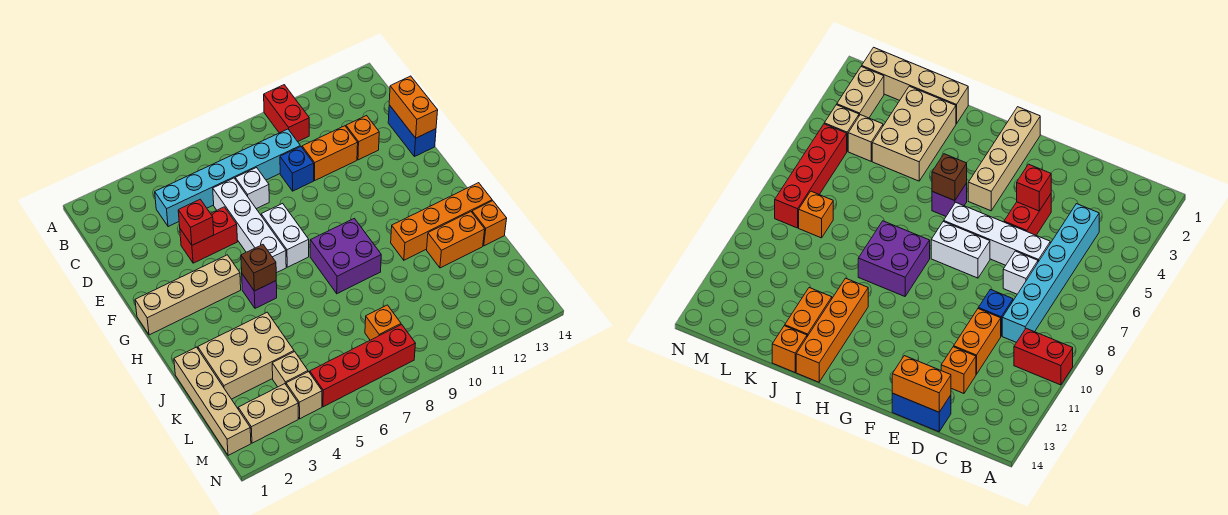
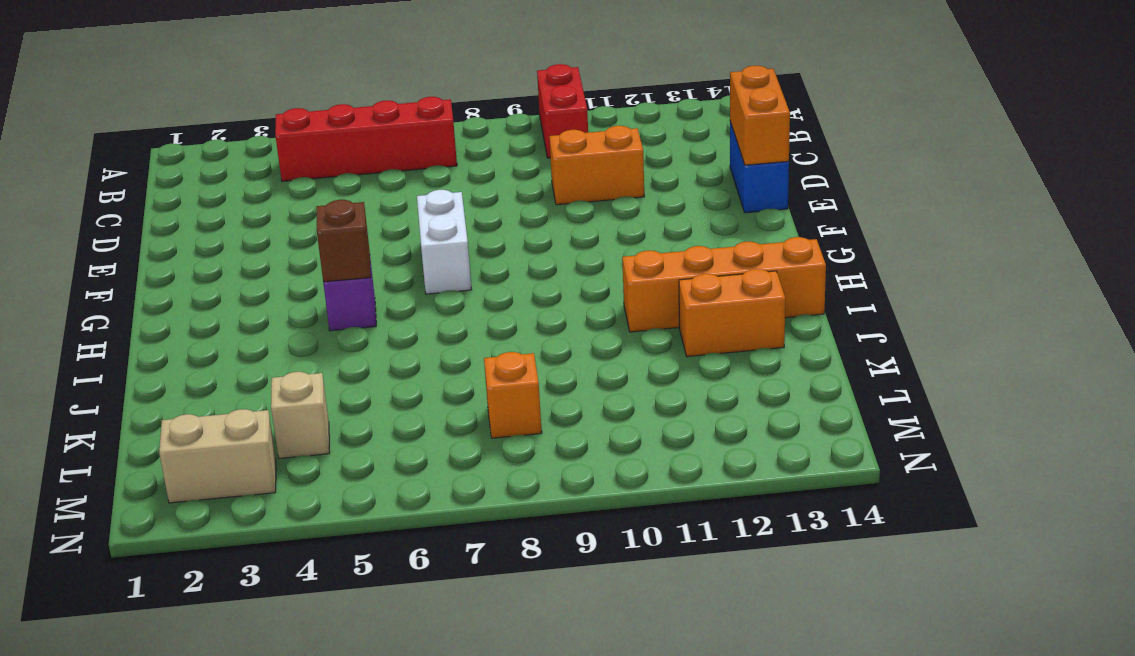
red 1x4 brick [275,97,457,181] -> red 1x4 brick moved to [310,325,416,407]
none -> cyan 1x6 brick [155,129,300,227]
none -> white 1x4 brick [213,178,286,273]
none -> white 1x1 brick [235,168,269,209]

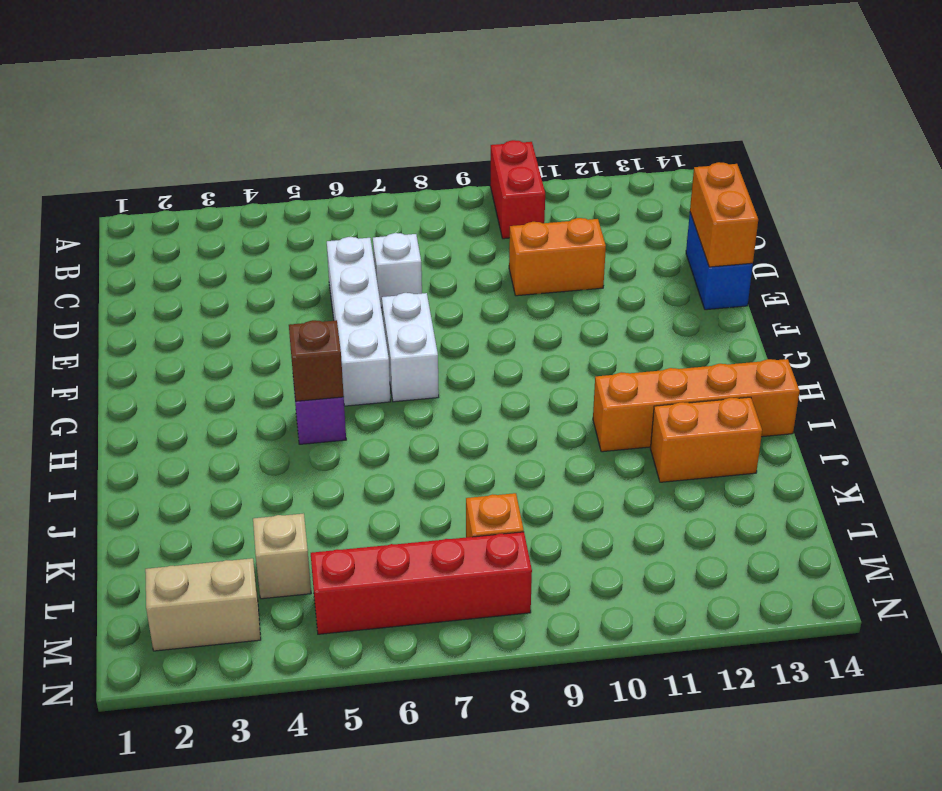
none -> cyan 1x6 brick [155,129,300,227]
none -> blue 1x1 brick [280,147,314,191]
none -> orange 1x1 brick [346,116,379,160]

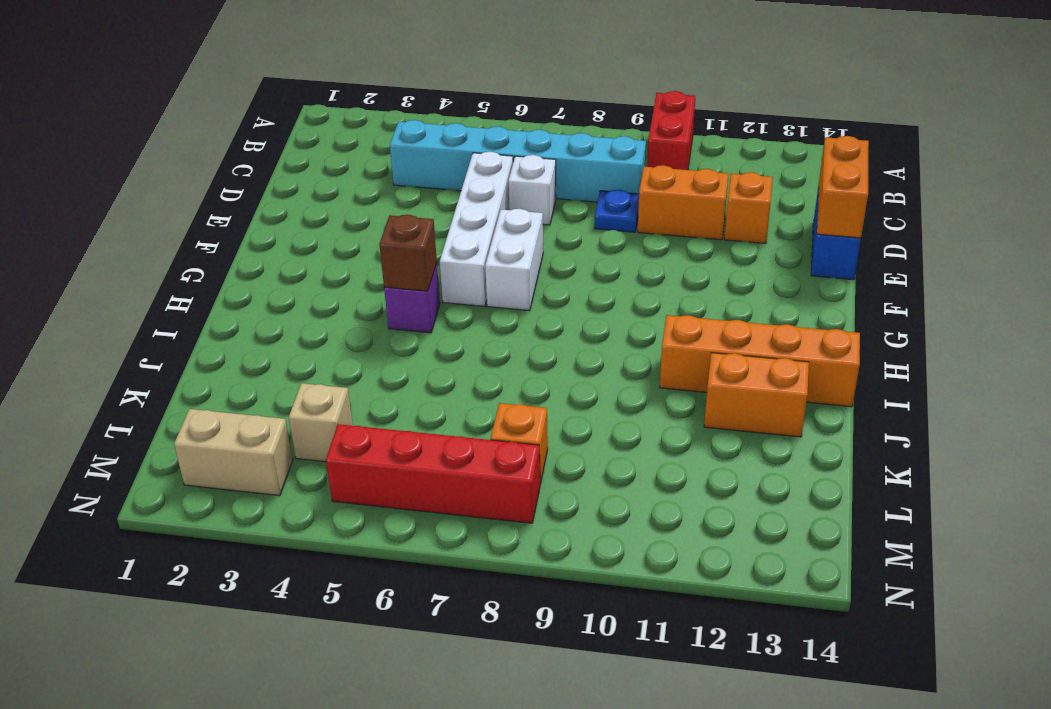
blue 1x1 plate [595,190,639,232] -> blue 1x1 brick [280,147,314,191]
none -> red 1x2 brick [180,207,238,263]
none -> tan 1x4 brick [135,255,241,335]
none -> purple 2x2 brick [310,218,381,294]

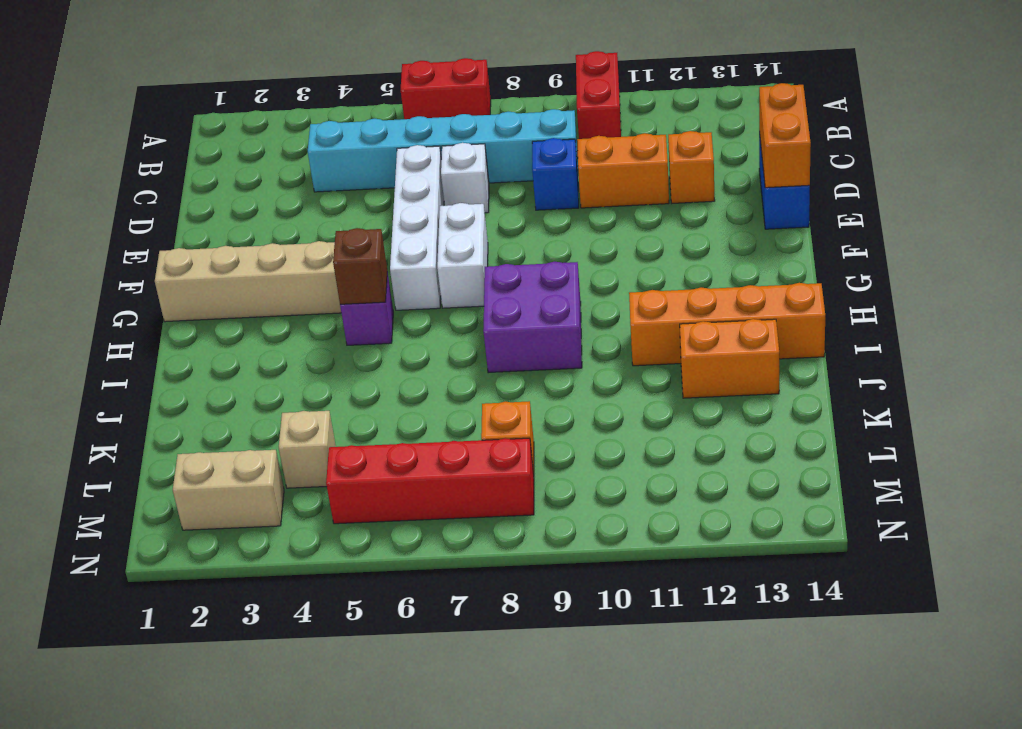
red 1x2 brick [401,58,491,119] -> red 1x2 brick moved to [180,207,238,263]
none -> tan 1x4 brick [174,347,251,455]
none -> tan 2x3 brick [198,312,294,399]
none -> orange 1x1 brick [472,201,507,246]

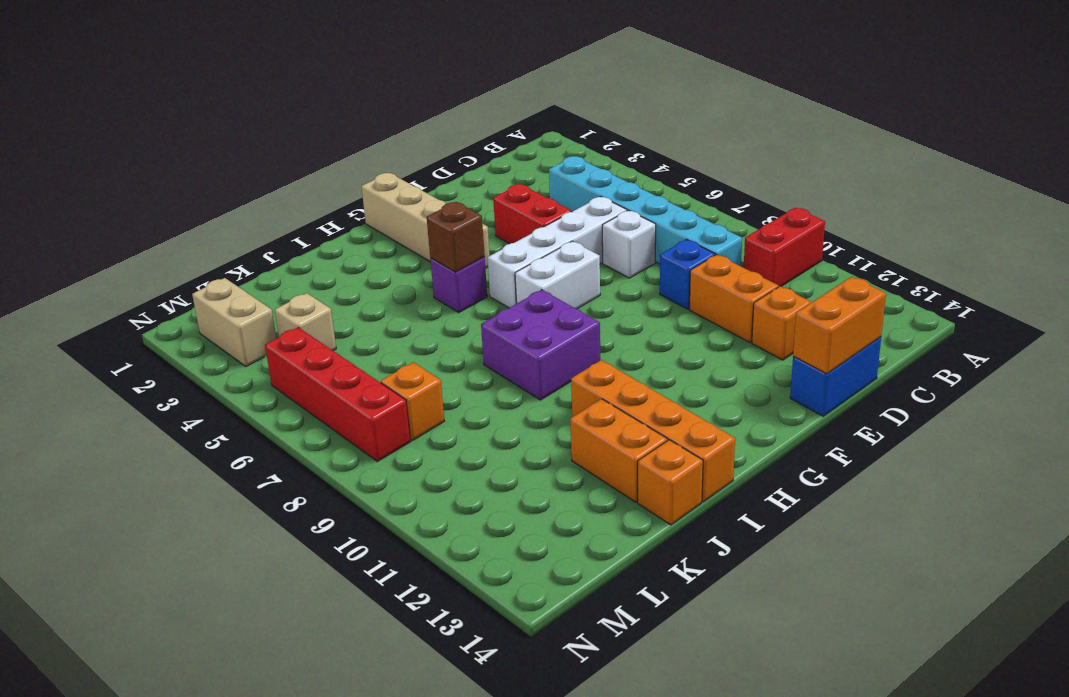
none -> tan 1x4 brick [174,347,251,455]
none -> tan 2x3 brick [198,312,294,399]
none -> tan 1x1 brick [286,372,322,419]

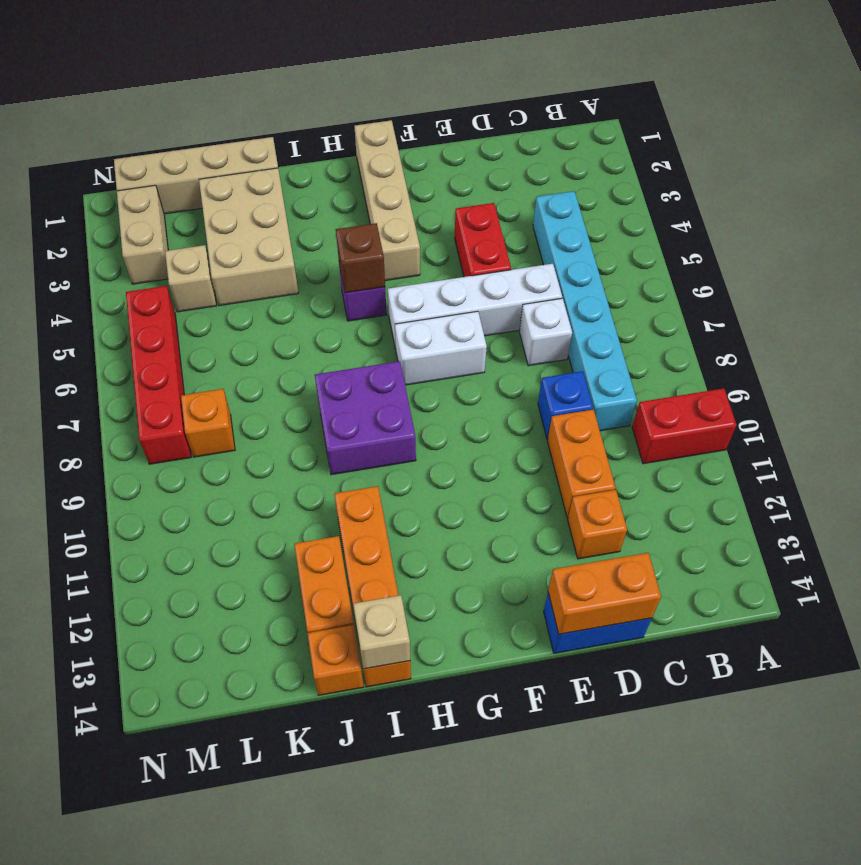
tan 1x1 brick [353,595,410,669] -> tan 1x1 brick moved to [286,372,322,419]
none -> red 1x1 brick [178,199,214,245]

